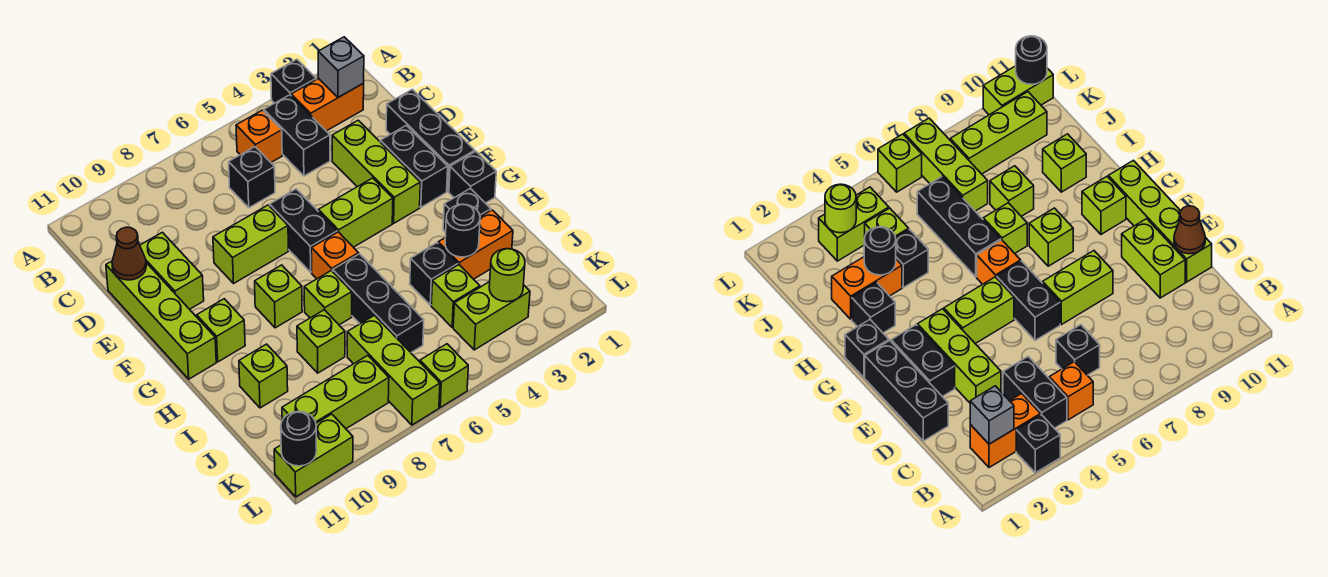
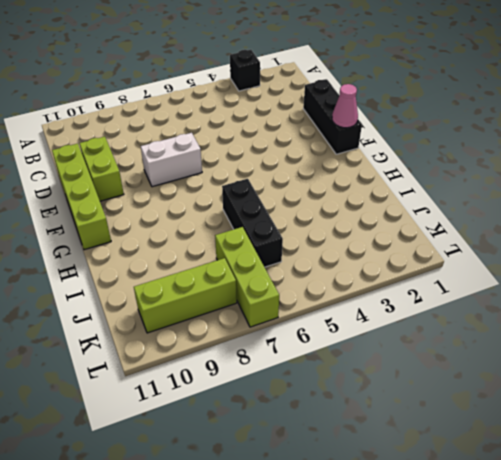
white 1x2 brick [141,133,202,187] -> lime 1x2 brick [213,205,288,283]
pink 1x1 cone [332,84,358,128] -> none
none -> orange 1x2 brick [291,79,364,131]
none -> black 1x2 brick [264,95,330,176]
none -> orange 1x1 brick [236,110,282,162]
none -> black 1x1 brick [229,147,275,208]

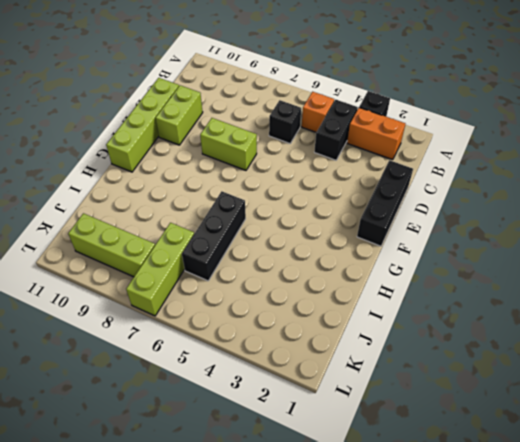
none -> lime 1x3 brick [332,120,420,223]
none -> black 1x2 brick [380,126,448,207]
none -> black 1x2 brick [270,189,337,272]
none -> lime 1x2 brick [318,178,393,247]

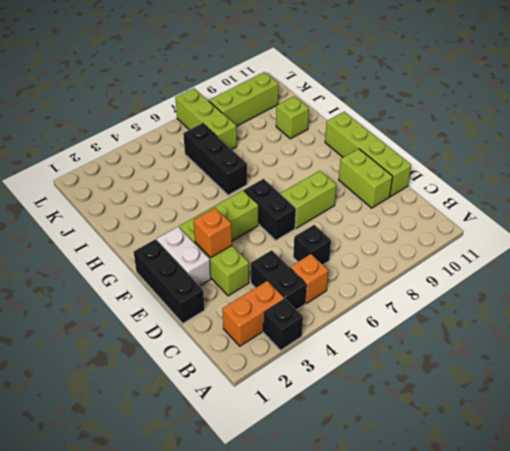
white 1x2 brick [157,227,211,286] -> black 1x2 brick [380,126,448,207]
orange 1x1 brick [194,208,232,258] -> orange 1x1 brick moved to [311,232,359,279]
none -> black 1x1 brick [449,151,496,203]
none -> lime 1x1 brick [255,265,302,328]
none -> lime 1x1 brick [197,299,245,362]
none -> black 1x1 brick [443,189,491,232]

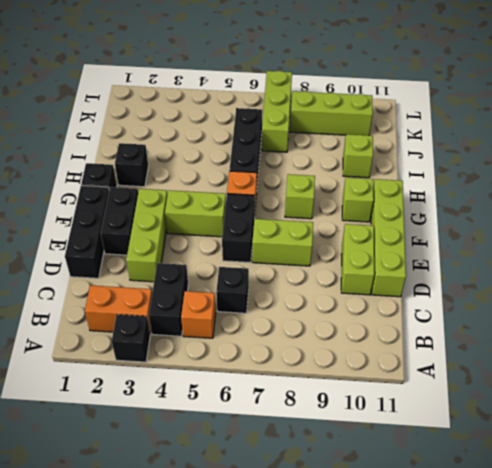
none -> lime 1x1 brick [304,271,352,325]
none -> orange 1x2 brick [438,210,513,279]
none -> black 1x1 brick [410,243,458,305]
none -> lime 1x1 brick [297,310,345,373]

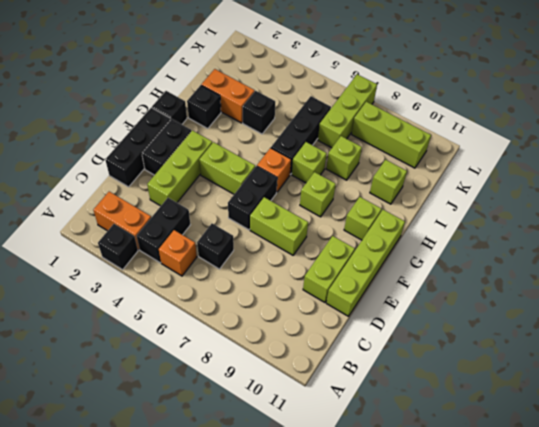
none -> lime 1x1 brick [431,265,480,327]
none -> lime 1x2 brick [453,282,530,350]
none -> lime 1x1 brick [420,344,468,407]
none -> lime 1x2 brick [274,414,353,497]

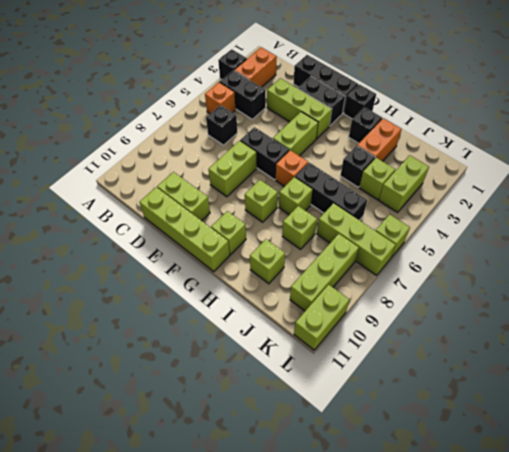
none -> grey 1x1 brick [318,37,364,97]
none -> brown 1x1 cone [112,227,146,280]
none -> black 1x1 round brick [445,204,480,257]
none -> lime 1x1 round brick [489,249,525,302]

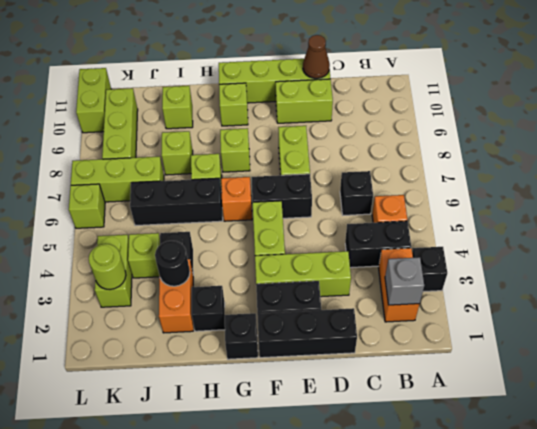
none -> black 1x1 round brick [281,411,317,466]

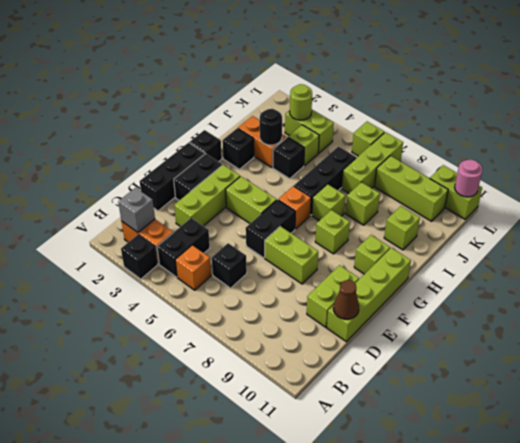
pink 1x1 round brick [455,160,482,197] -> black 1x1 round brick [281,411,317,466]

